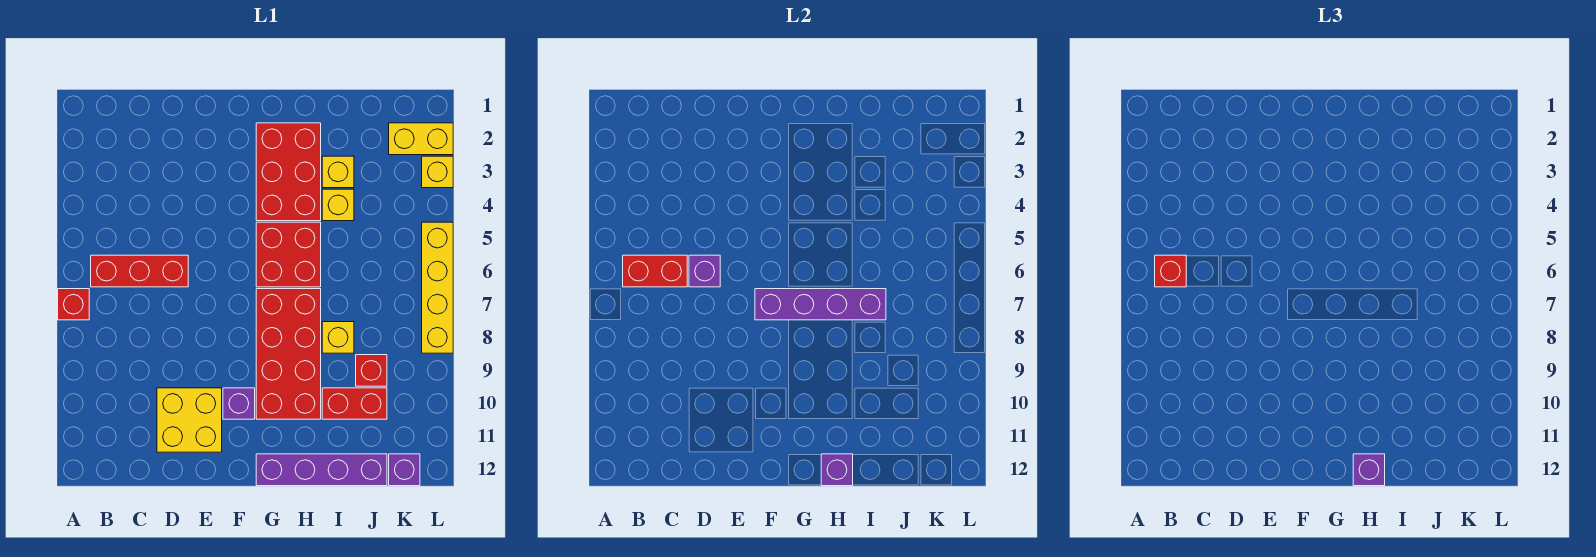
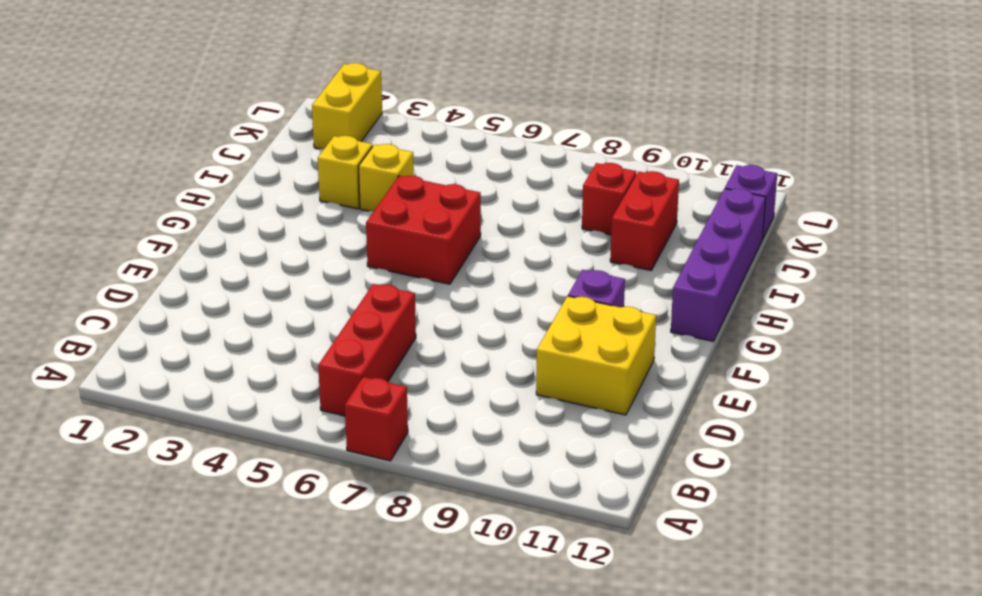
none -> red 2x3 brick [256,123,321,221]
none -> red 2x4 brick [256,289,321,419]
none -> yellow 1x1 brick [322,322,354,353]

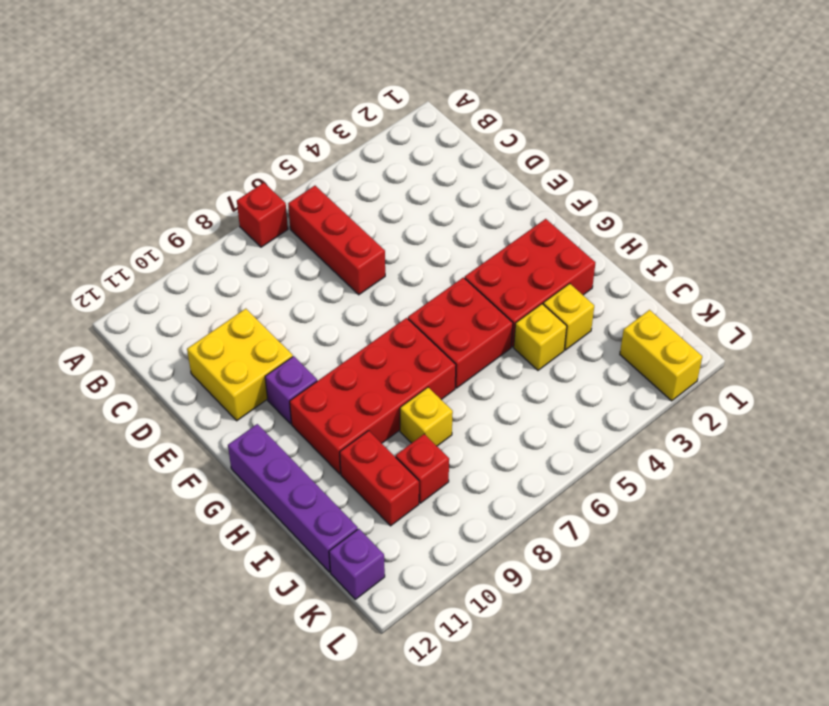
none -> yellow 1x1 brick [422,156,453,188]
none -> yellow 1x4 brick [422,222,453,353]
none -> red 1x2 brick [623,255,687,287]

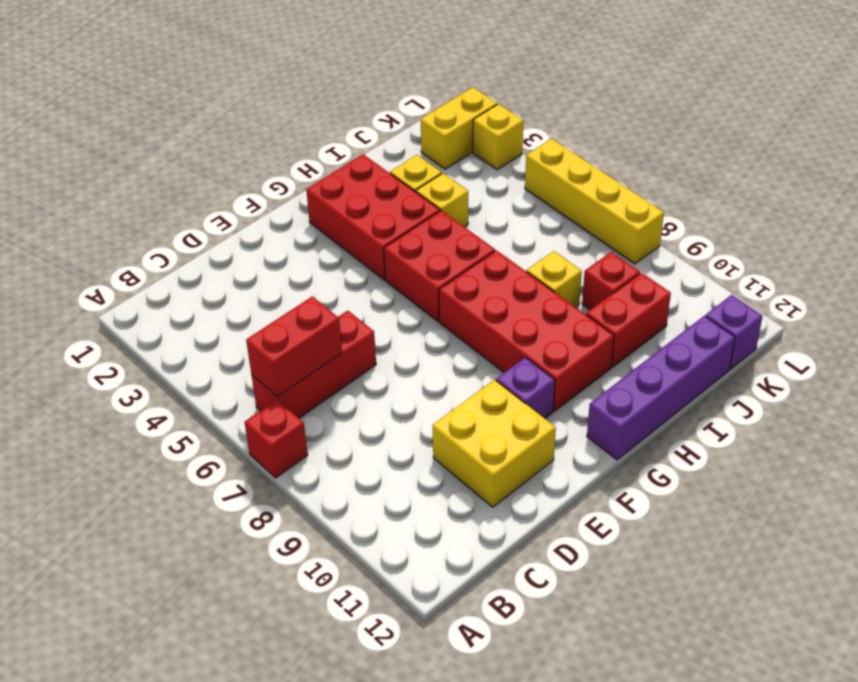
none -> purple 1x1 brick [689,255,720,287]
none -> purple 1x4 brick [755,289,886,320]
none -> purple 1x1 brick [821,454,853,486]

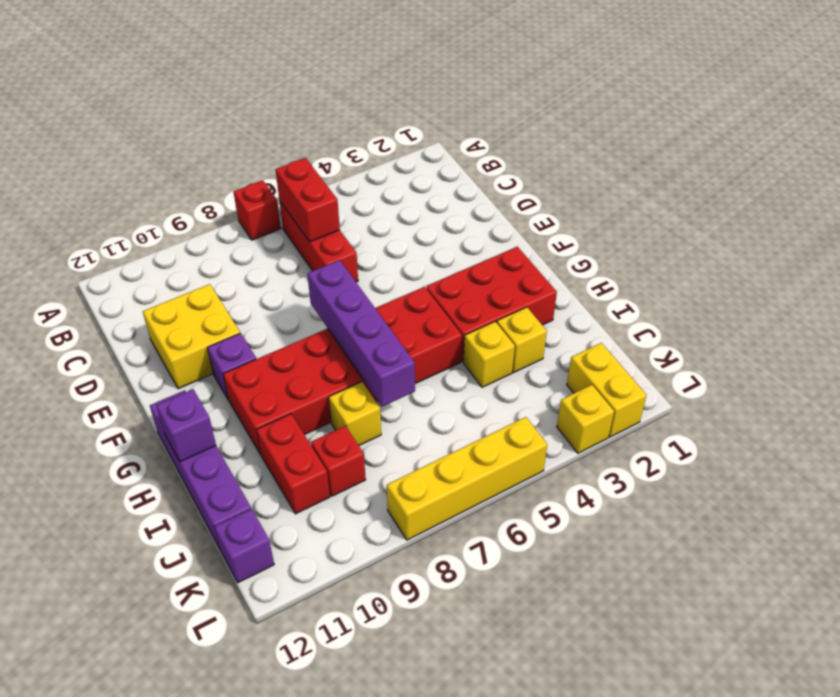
none -> purple 1x1 brick [689,255,720,287]
none -> red 1x1 brick [1155,255,1186,287]
none -> purple 1x1 brick [1353,454,1385,486]

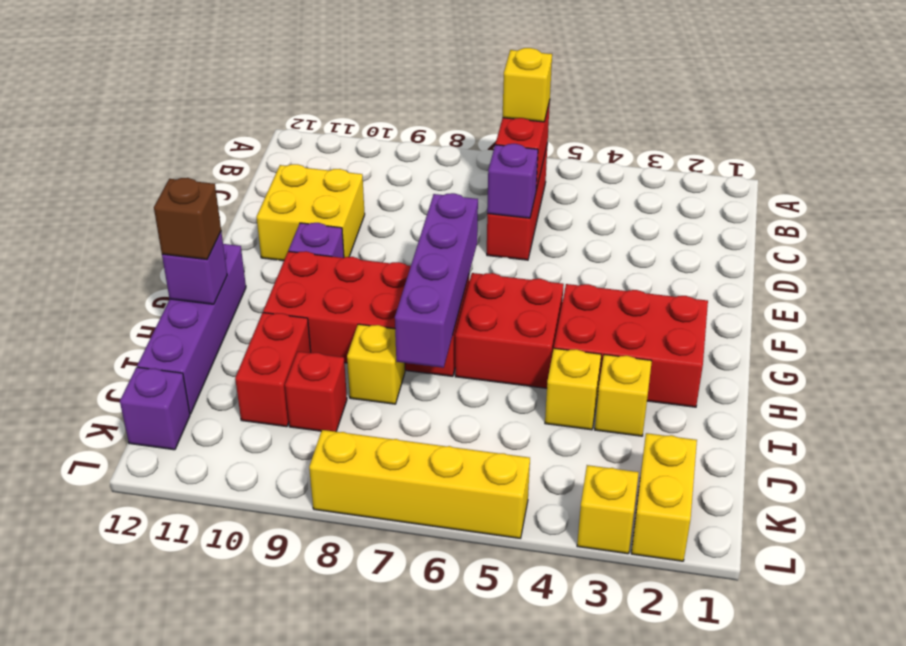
yellow 1x1 brick [503,48,552,122] -> red 1x1 brick [1155,255,1186,287]
brown 1x1 brick [154,178,221,259] -> purple 1x1 brick [1353,454,1385,486]
none -> red 1x1 brick [58,289,89,320]

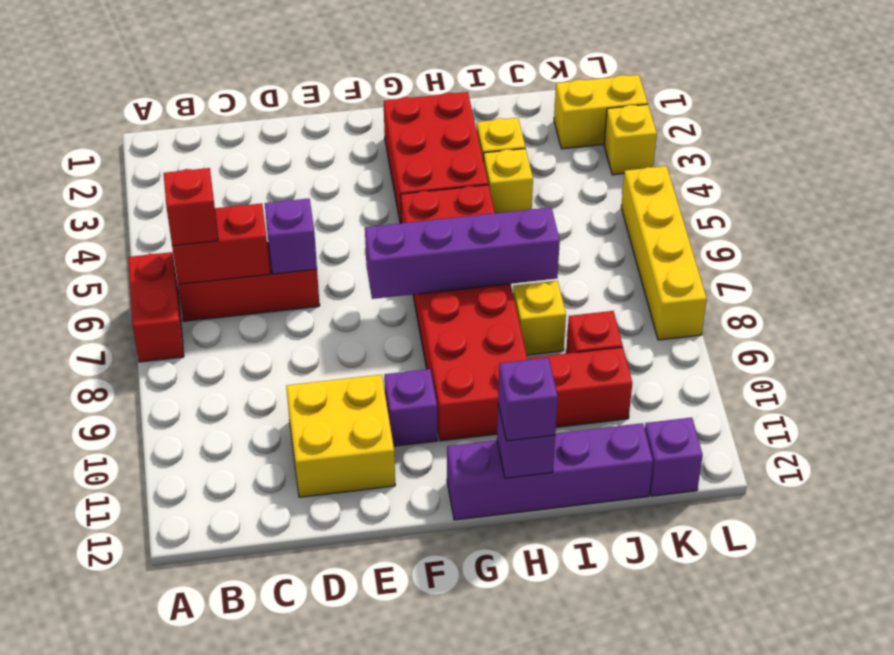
red 1x2 brick [128,252,184,362] -> red 1x1 brick [58,289,89,320]

